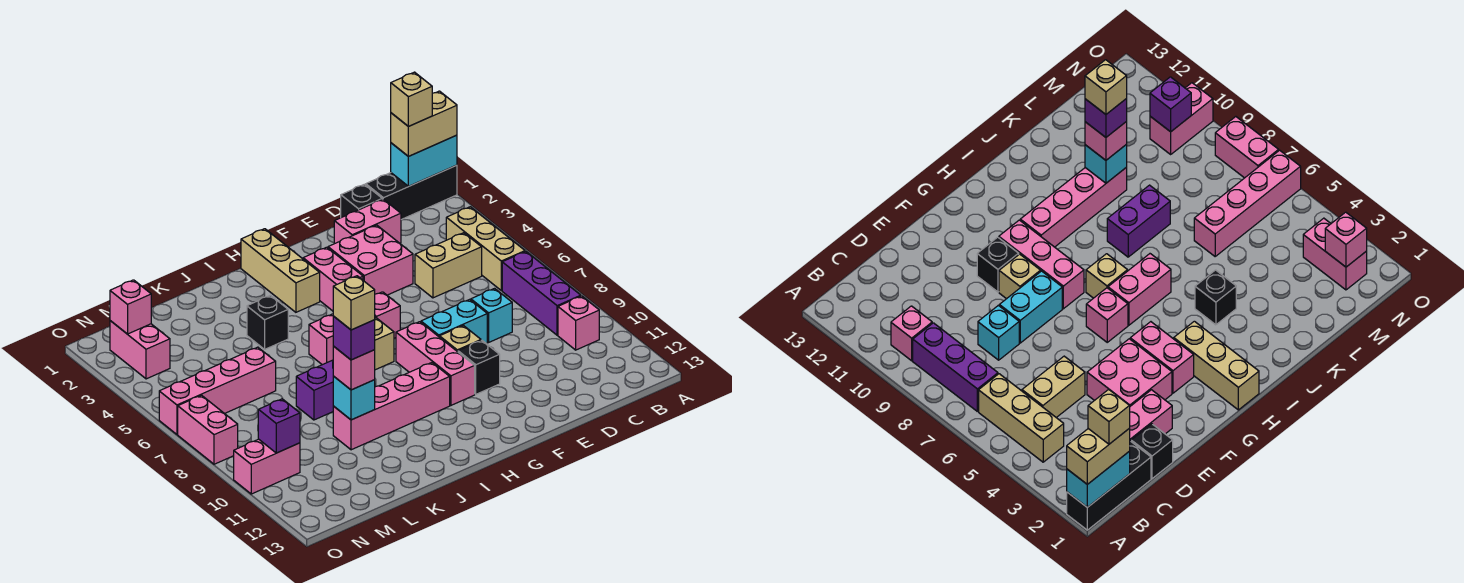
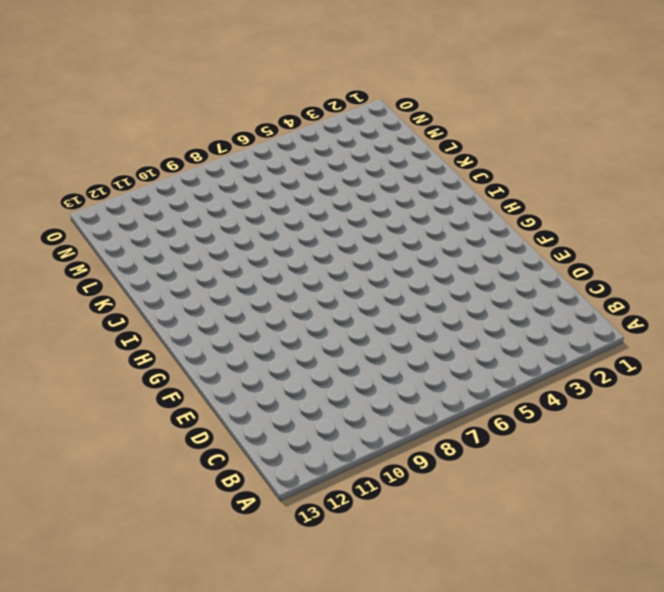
none -> black 1x3 brick [366,165,457,220]
none -> tan 1x3 brick [446,207,525,291]
none -> purple 1x3 brick [502,252,581,335]
none -> pink 1x1 brick [558,296,599,350]

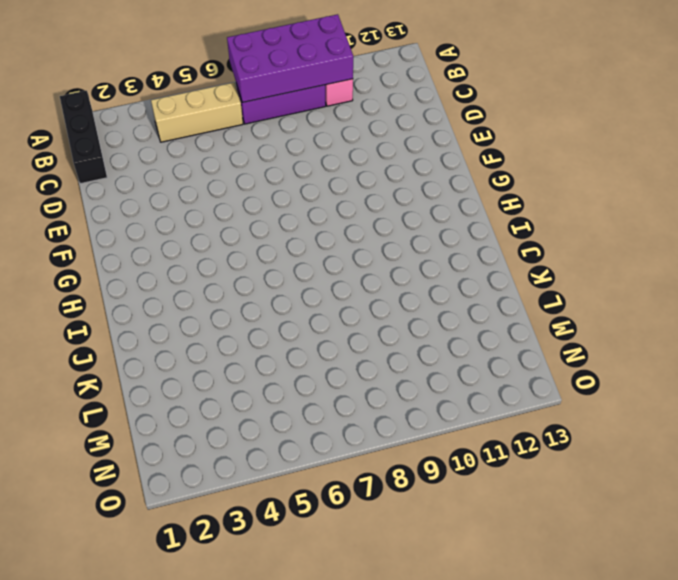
purple 2x4 brick [227,14,353,102] -> none
none -> tan 1x2 brick [415,233,482,298]
none -> black 1x1 brick [341,184,382,218]
none -> pink 1x2 brick [334,199,401,244]
none -> cyan 1x1 brick [471,288,512,342]

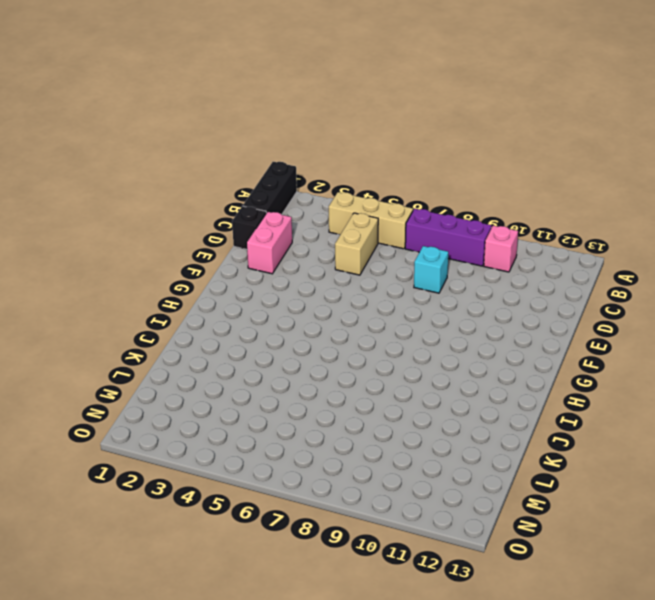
none -> pink 2x2 brick [328,225,413,295]
none -> cyan 1x2 brick [421,299,487,344]
none -> tan 1x1 brick [440,325,481,352]
none -> black 1x1 brick [458,340,500,394]

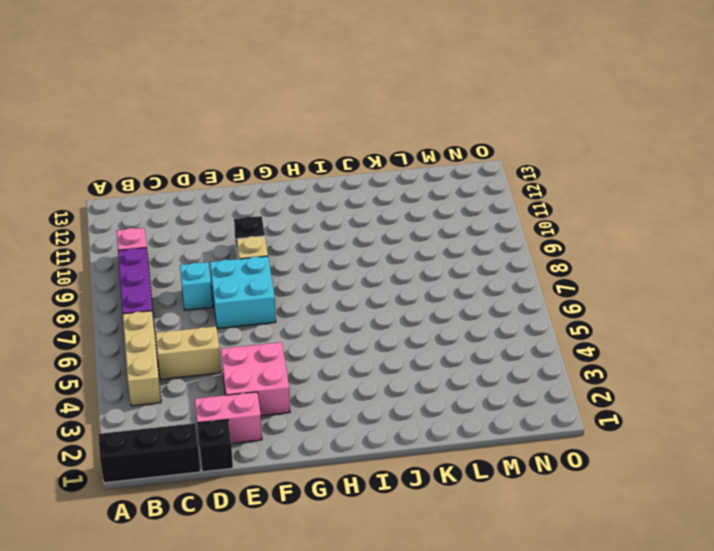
cyan 2x2 brick [210,256,276,329] -> cyan 1x2 brick [421,299,487,344]
none -> pink 1x2 brick [303,247,363,311]
none -> pink 1x1 brick [375,292,400,338]
none -> pink 1x3 brick [396,322,475,405]
none -> tan 1x3 brick [241,229,320,312]

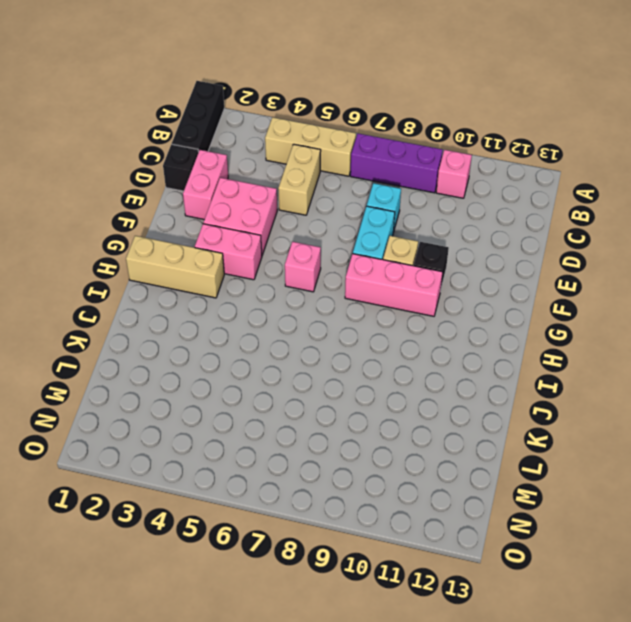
none -> pink 1x2 brick [309,314,333,365]
none -> tan 1x1 brick [375,318,394,370]
none -> pink 1x4 brick [333,363,450,450]
none -> black 1x1 brick [247,295,288,349]

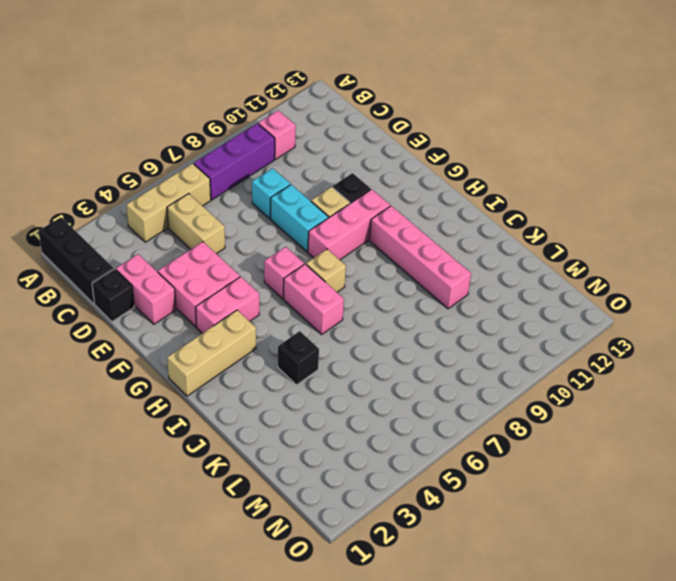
none -> purple 1x2 brick [296,360,333,420]
none -> pink 1x4 brick [159,347,276,434]
none -> pink 1x2 brick [110,321,170,379]
none -> pink 1x2 brick [234,439,300,494]

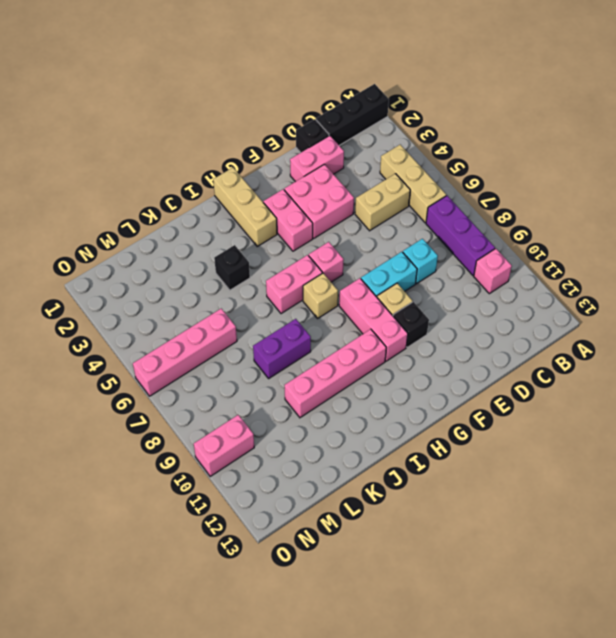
none -> pink 1x2 brick [110,321,170,379]
none -> pink 1x2 brick [178,395,238,464]
none -> cyan 1x2 brick [391,135,457,186]
none -> cyan 1x1 brick [333,376,375,420]

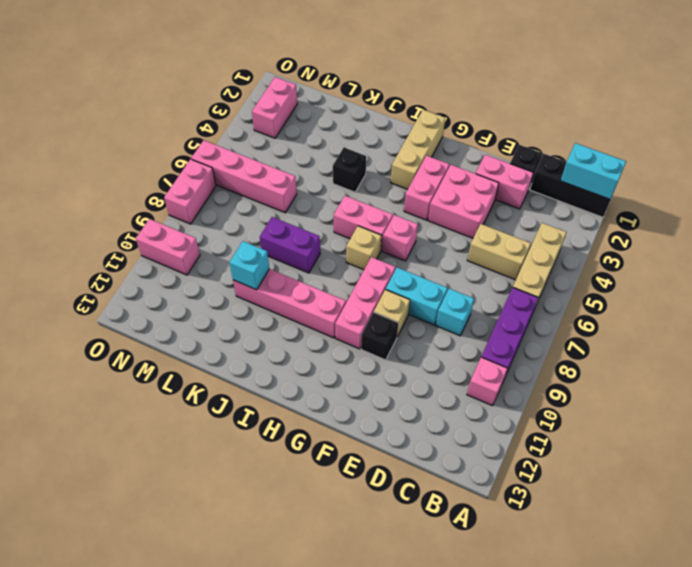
none -> pink 1x1 brick [110,280,151,334]
none -> purple 1x1 brick [258,399,300,453]
none -> tan 1x2 brick [391,91,457,156]
none -> pink 1x1 brick [333,346,375,390]

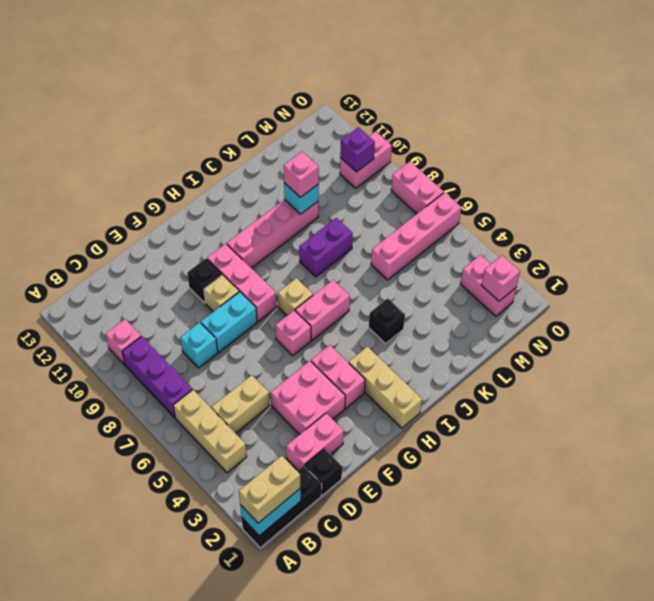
none -> tan 1x1 brick [391,72,432,126]
none -> purple 1x1 brick [333,316,375,360]
none -> tan 1x1 brick [333,276,375,330]

